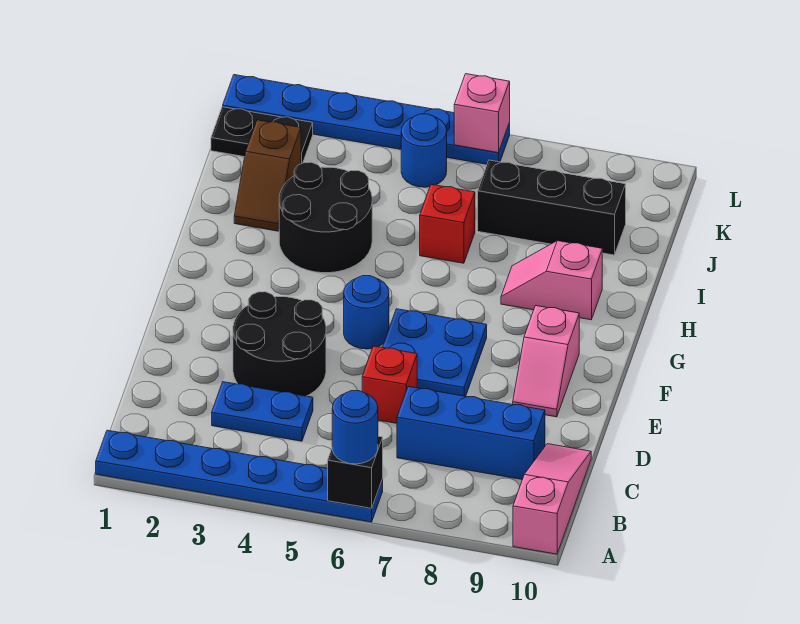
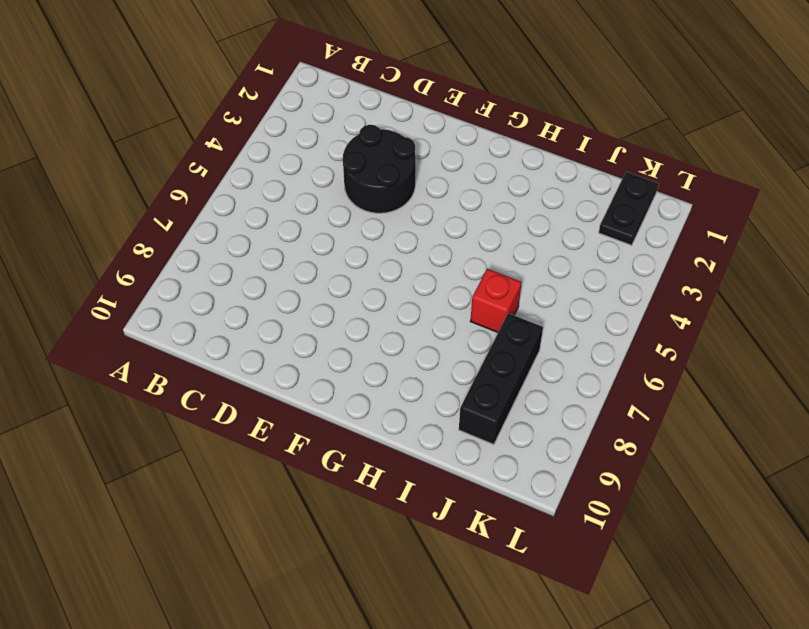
none -> blue 1x6 plate [96,430,383,522]
none -> pink 1x3 slope [513,444,591,554]
none -> blue 1x2 plate [212,382,313,441]

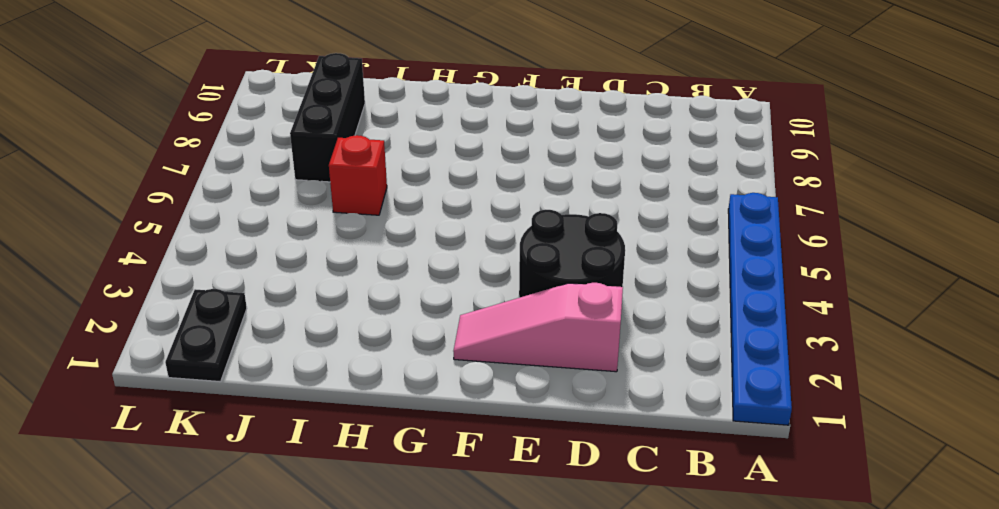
pink 1x3 slope [453,283,623,372] -> pink 1x3 slope moved to [513,444,591,554]
none -> blue 1x2 plate [212,382,313,441]
none -> blue 1x3 brick [397,386,545,480]
none -> red 1x1 brick [362,346,417,423]

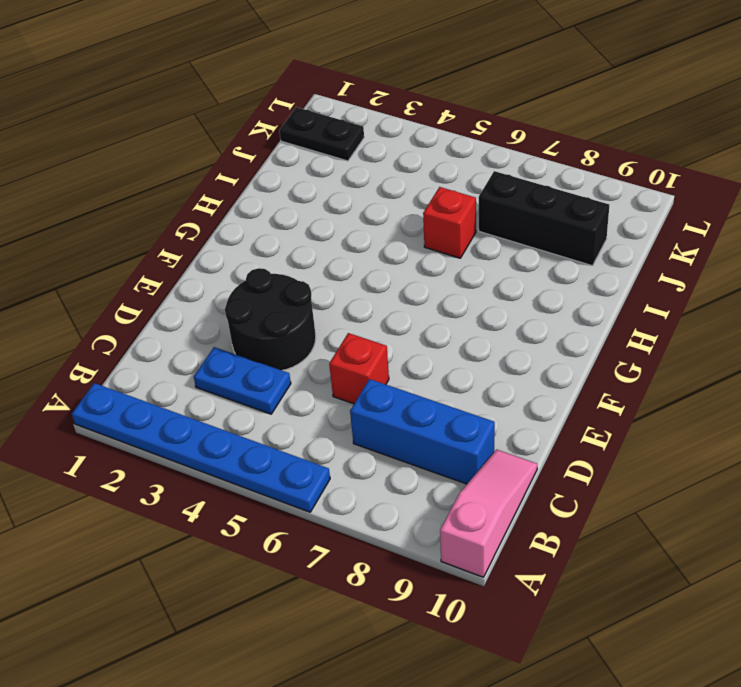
none -> blue 2x2 plate [382,309,487,396]
none -> pink 1x2 slope [513,306,579,417]
none -> blue 1x1 round brick [344,276,389,349]

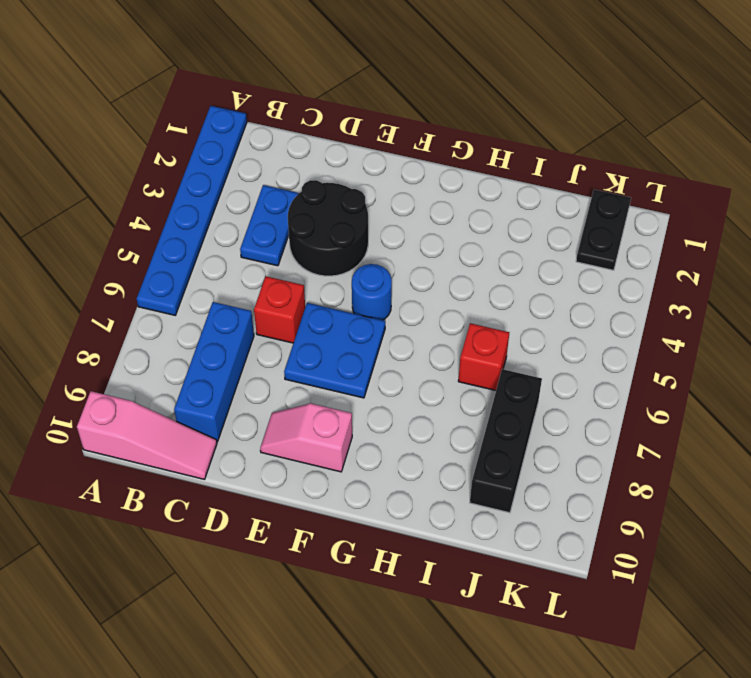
none -> black 2x2 round brick [279,162,372,273]
none -> pink 1x2 slope [501,241,602,320]
none -> brown 1x2 slope [234,120,301,231]

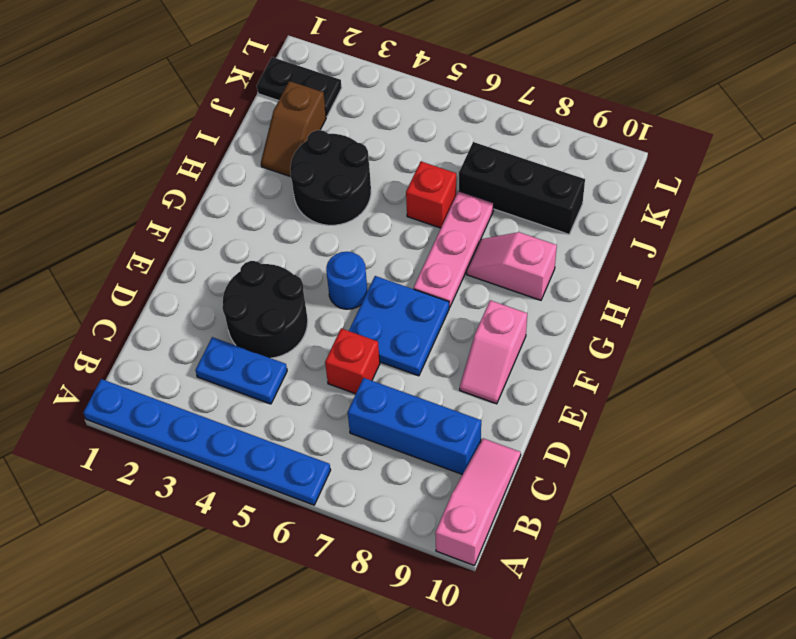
pink 1x3 plate [414,191,494,308] -> none
none -> blue 1x1 round brick [401,114,447,187]
none -> blue 1x6 plate [223,75,510,164]
none -> black 1x1 brick [328,436,383,508]

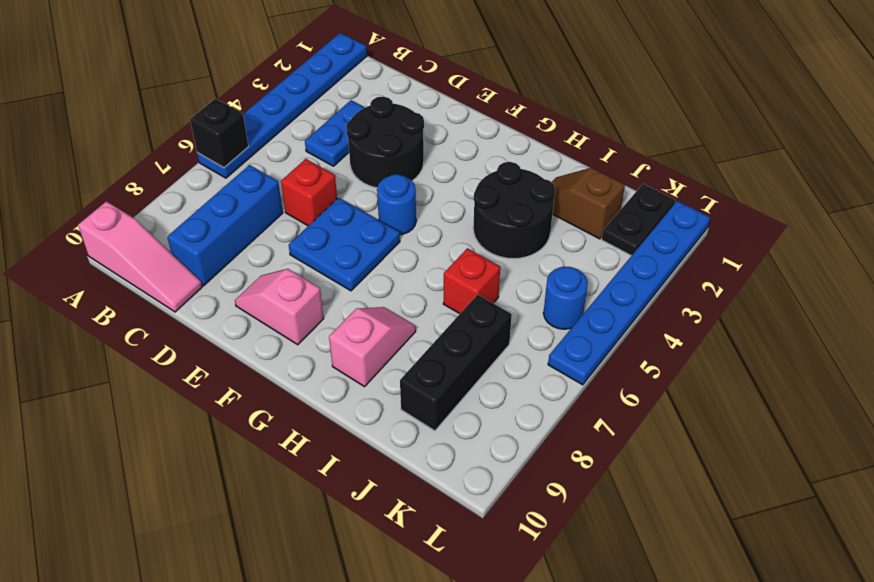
none -> pink 1x1 brick [454,74,510,153]
none -> blue 1x1 round brick [332,391,378,464]

